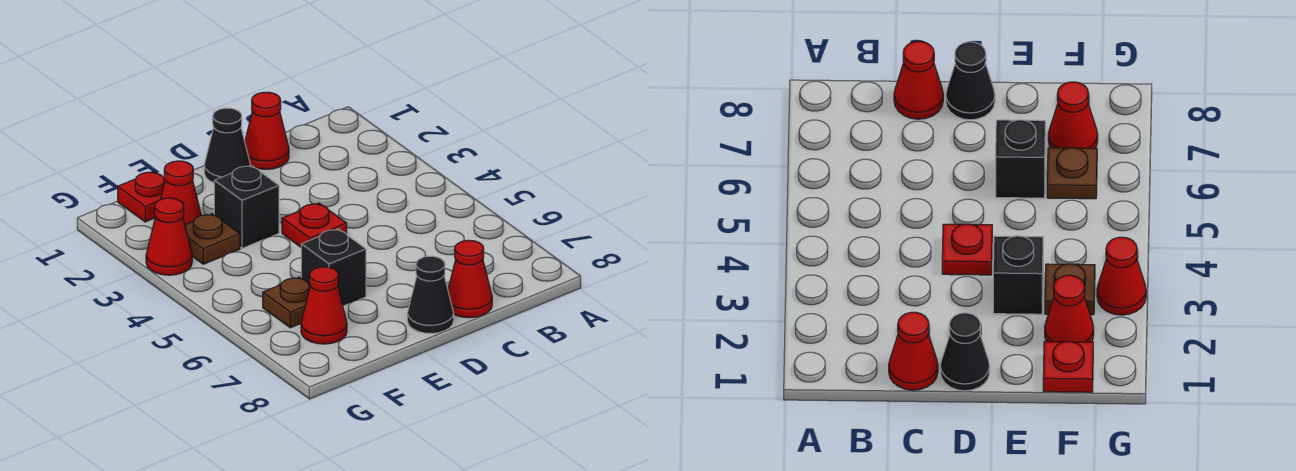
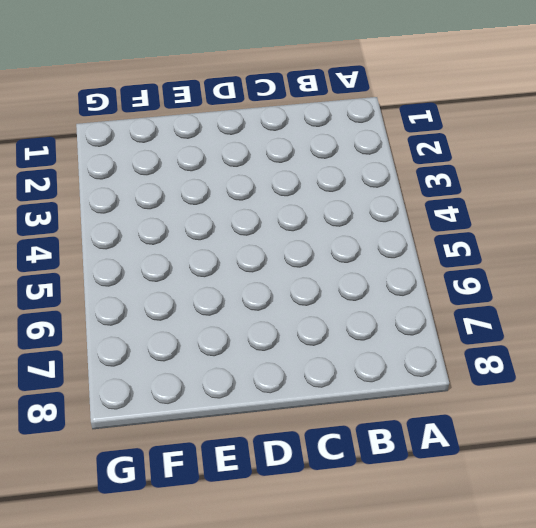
none -> red 1x1 cone [245,92,289,169]
none -> red 1x1 cone [448,240,492,318]
none -> black 1x1 cone [204,108,250,183]

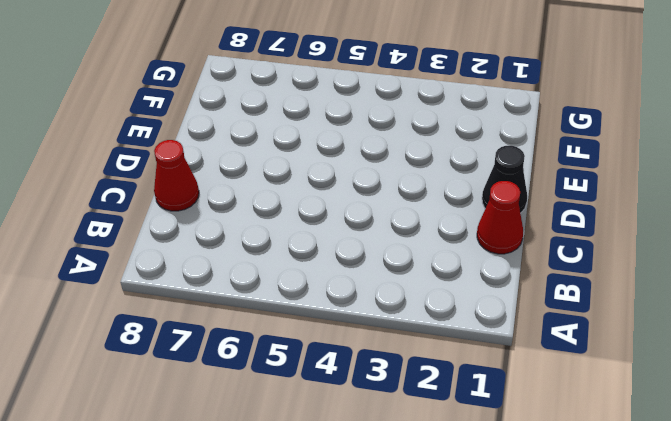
none -> red 1x1 plate [282,203,347,247]
none -> black 1x1 cone [407,256,454,333]
none -> black 1x1 brick [214,165,279,248]

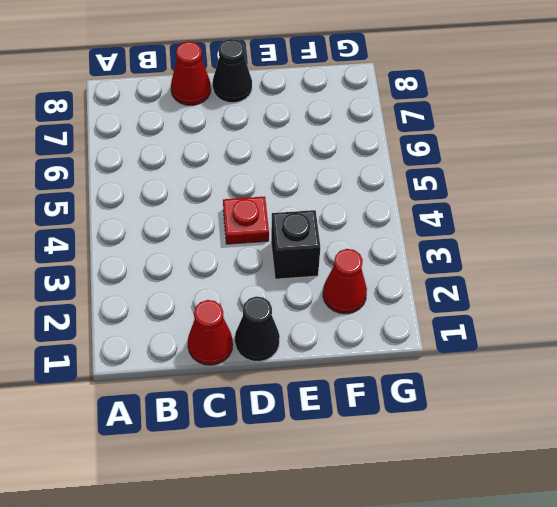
none -> black 1x1 brick [301,229,366,306]
none -> red 1x1 plate [118,171,165,222]
none -> brown 1x1 plate [185,214,240,264]

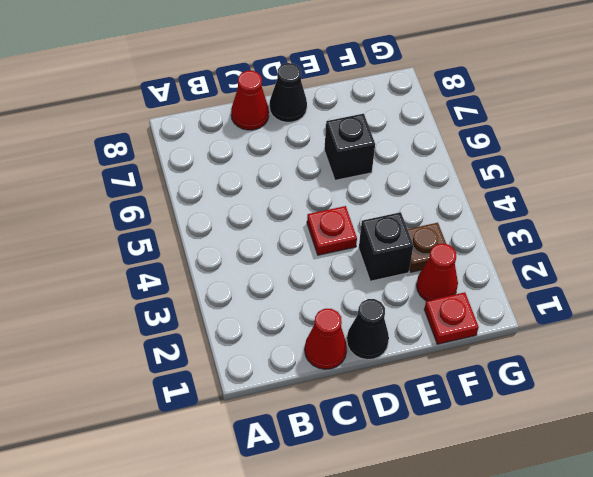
none -> brown 1x1 plate [263,277,310,328]
none -> red 1x1 cone [301,267,347,344]
none -> red 1x1 cone [146,198,192,275]

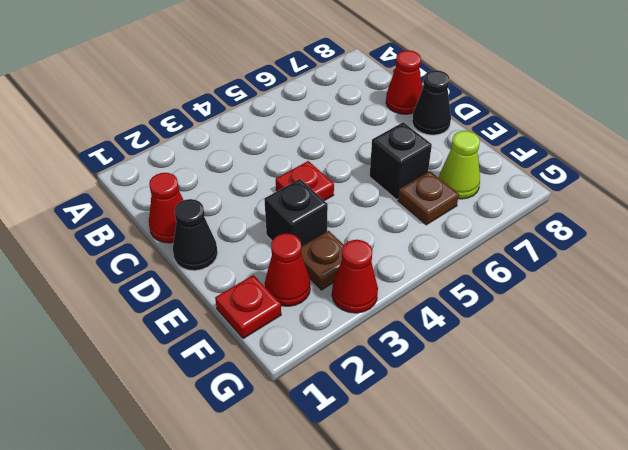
lime 1x1 cone [439,131,480,199] -> red 1x1 cone [301,267,347,344]

